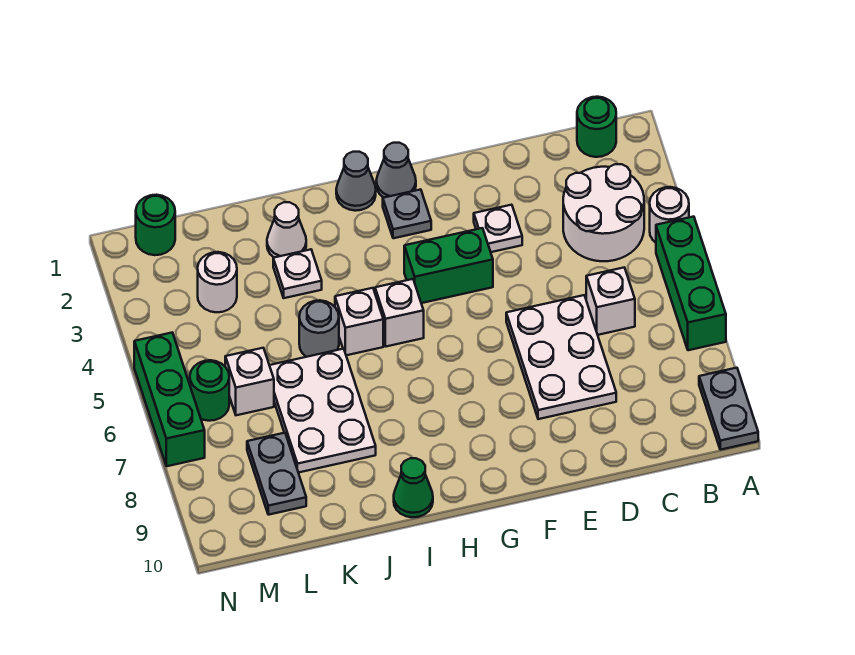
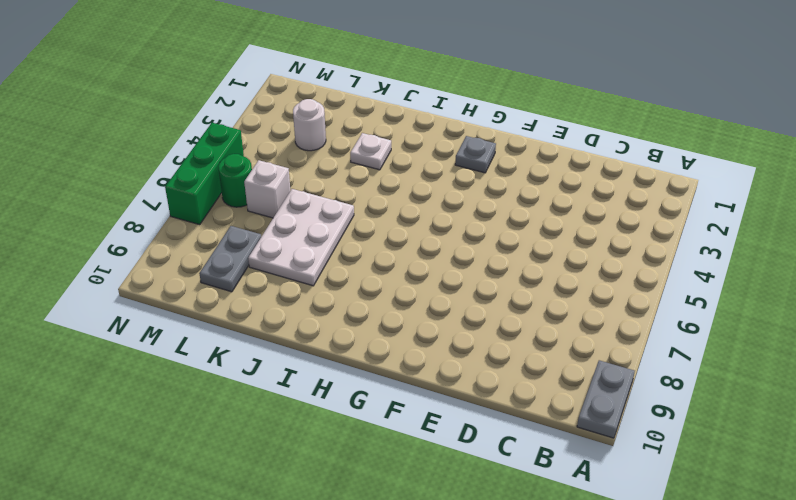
none -> white 1x1 round brick [650,187,689,243]
none -> green 1x3 brick [656,217,726,350]
none -> green 1x1 round brick [577,97,616,157]

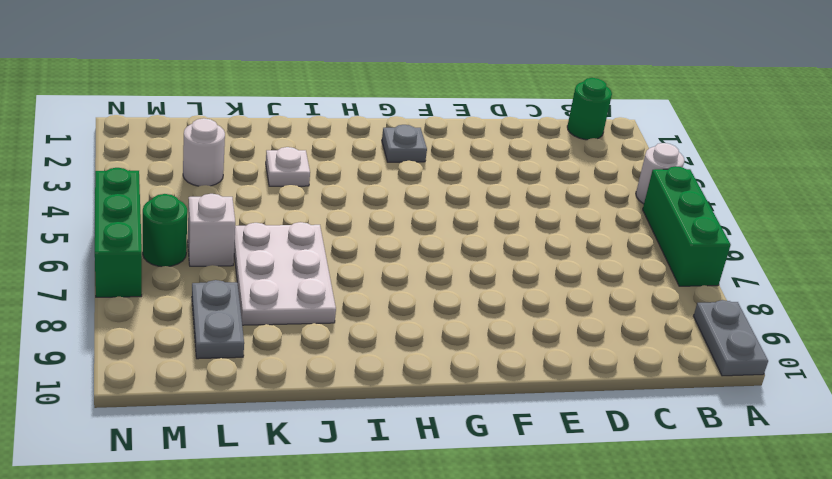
none -> white 2x2 round brick [563,164,644,261]
none -> white 1x1 brick [586,268,635,335]
none -> white 2x3 plate [506,295,616,419]

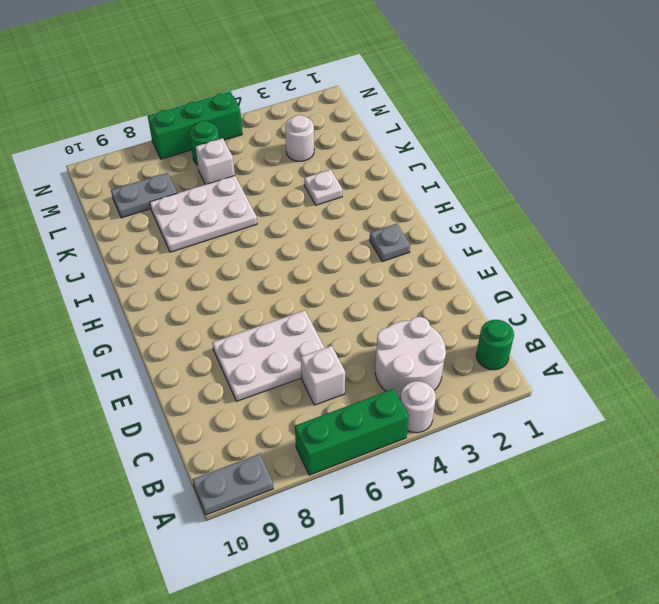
none -> white 1x1 plate [474,205,522,252]
none -> green 1x2 brick [404,228,493,303]
none -> grey 1x1 cone [376,143,416,198]

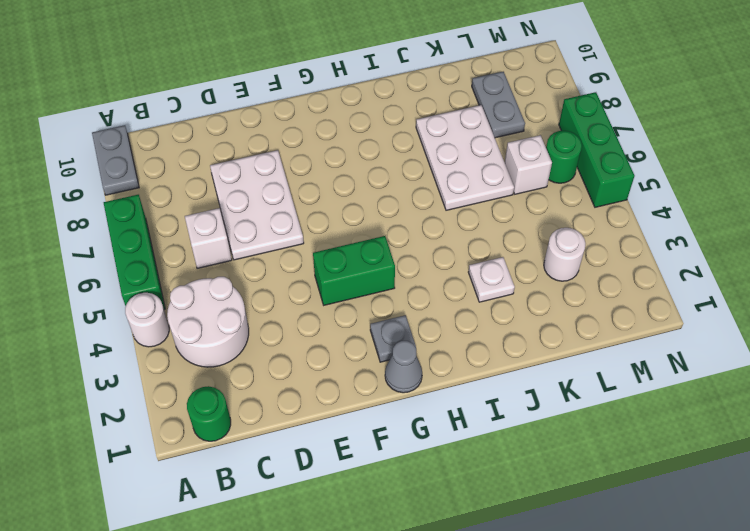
none -> white 1x1 plate [474,205,522,252]
none -> grey 1x1 cone [336,152,376,211]
none -> white 1x1 brick [375,279,424,346]

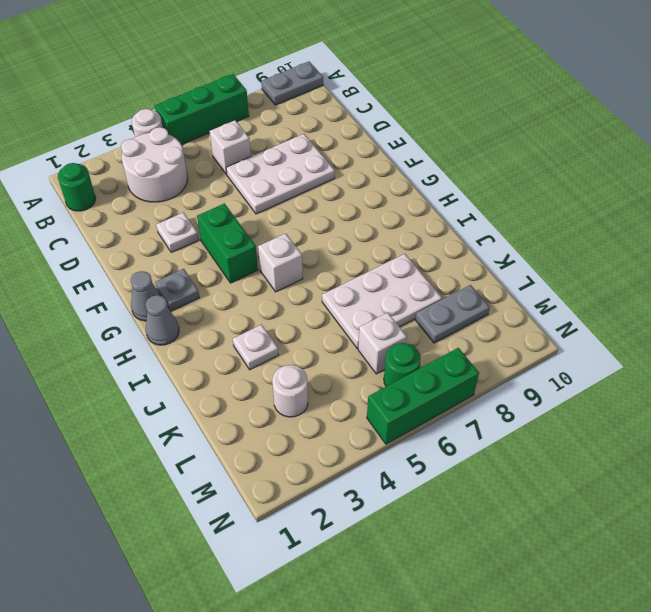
none -> white 1x1 brick [335,288,383,355]
none -> green 1x1 cone [394,458,433,517]
none -> white 1x1 cone [267,202,306,257]

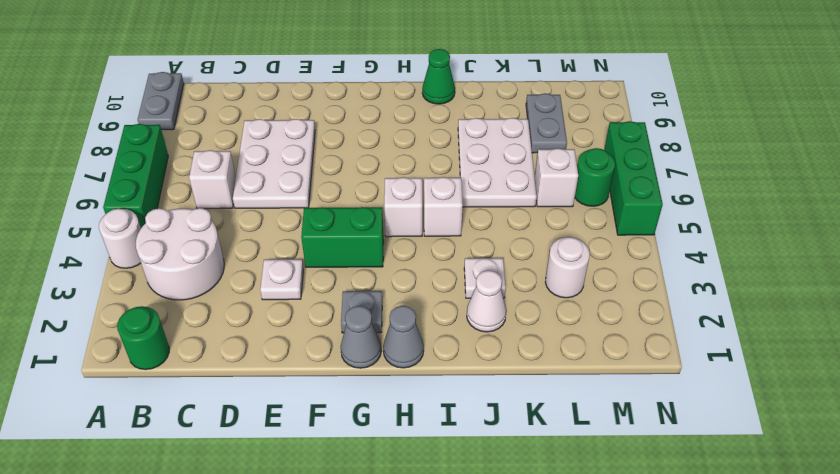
none -> grey 1x1 round brick [299,300,339,357]
none -> green 1x1 round brick [136,195,175,255]

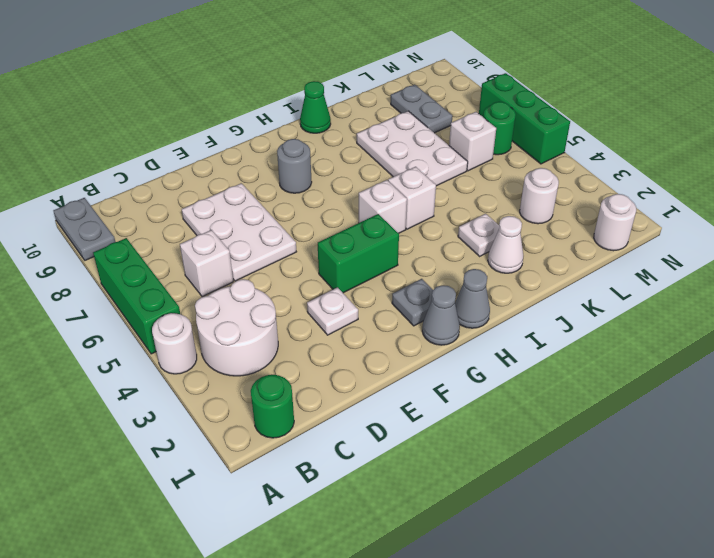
grey 1x1 round brick [277,139,312,193] -> grey 1x1 round brick moved to [299,300,339,357]
white 1x1 round brick [594,194,636,251] -> green 1x1 round brick [136,195,175,255]

